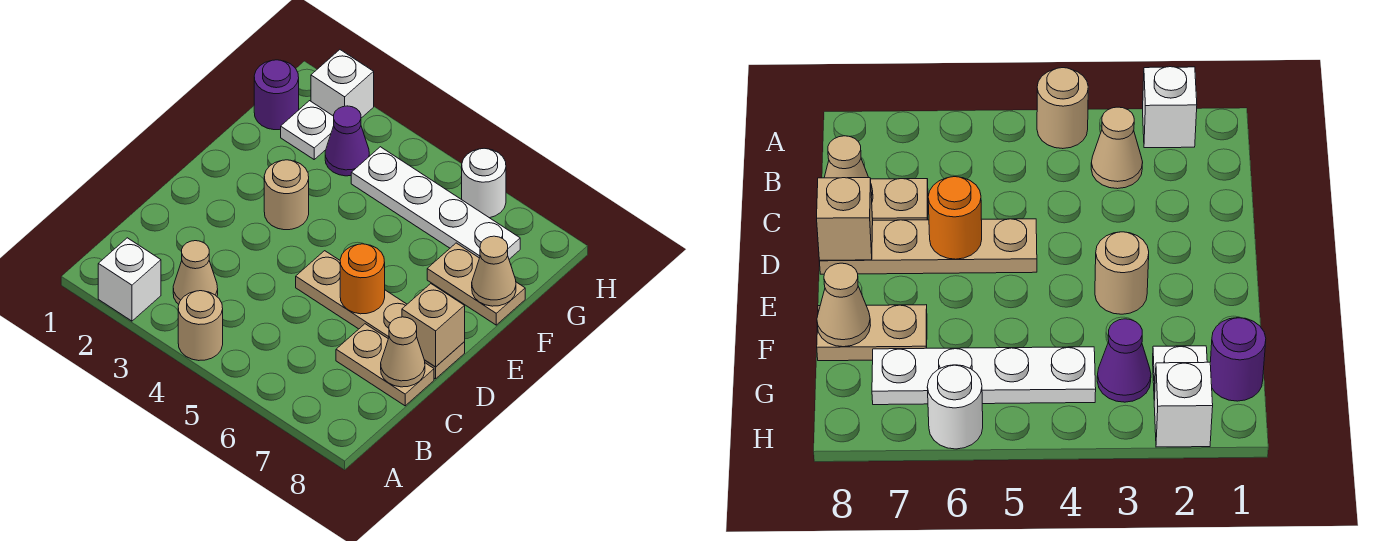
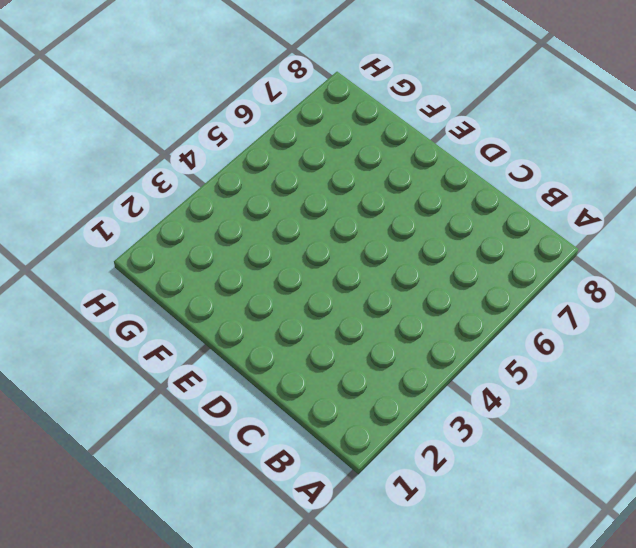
none -> white 1x1 brick [98,238,161,321]
none -> tan 1x1 round brick [178,291,223,361]
none -> tan 1x1 cone [173,241,218,304]

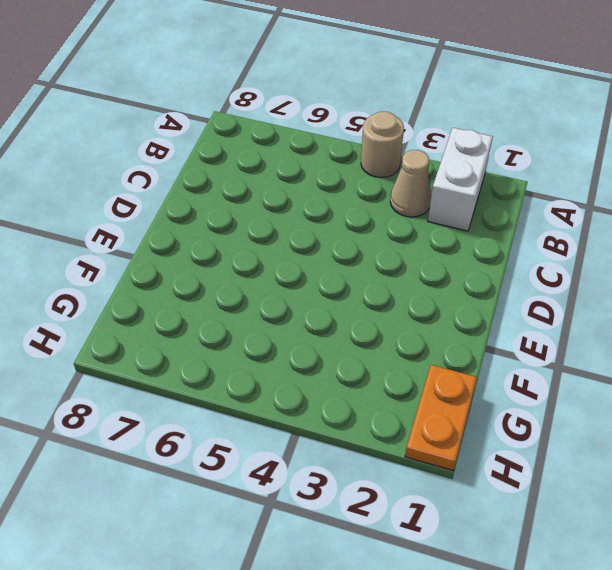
white 1x2 brick [428,128,493,231] -> white 1x1 brick [98,238,161,321]
orange 1x2 plate [405,365,477,470] -> purple 1x1 round brick [254,60,299,130]
none -> tan 1x2 plate [336,324,434,406]
none -> tan 1x4 plate [296,251,465,379]
none -> tan 1x1 round brick [264,160,309,230]

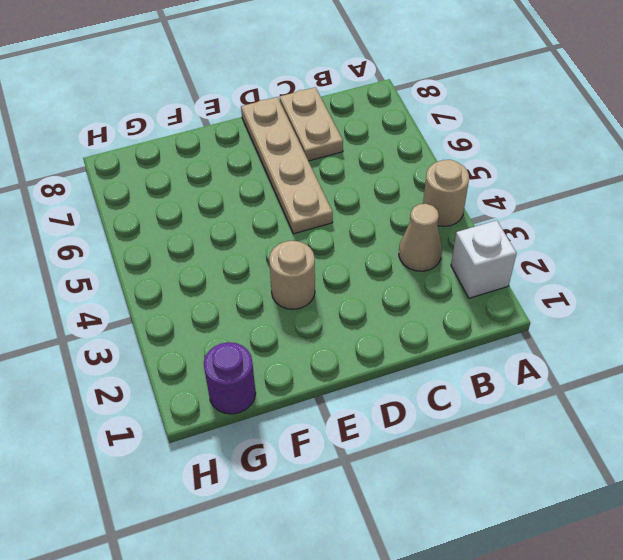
none -> tan 1x2 plate [427,243,525,325]
none -> white 1x1 plate [281,101,334,159]
none -> purple 1x1 cone [325,106,369,176]

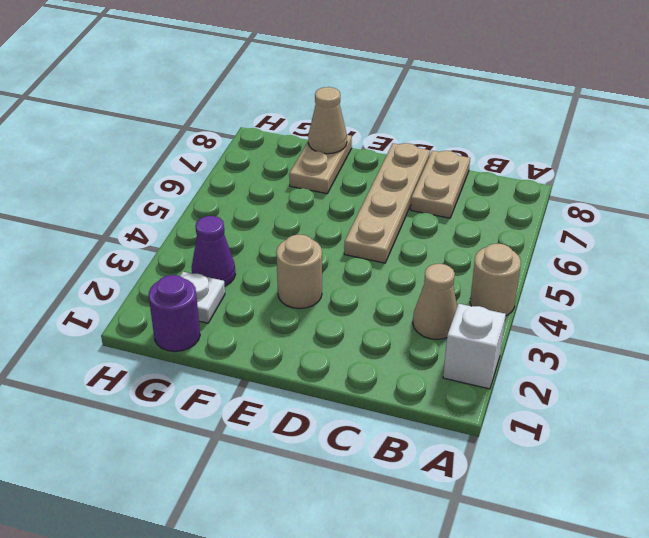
none -> white 1x4 plate [351,147,520,259]
none -> white 1x1 brick [311,50,374,118]
none -> white 1x1 round brick [462,148,506,218]

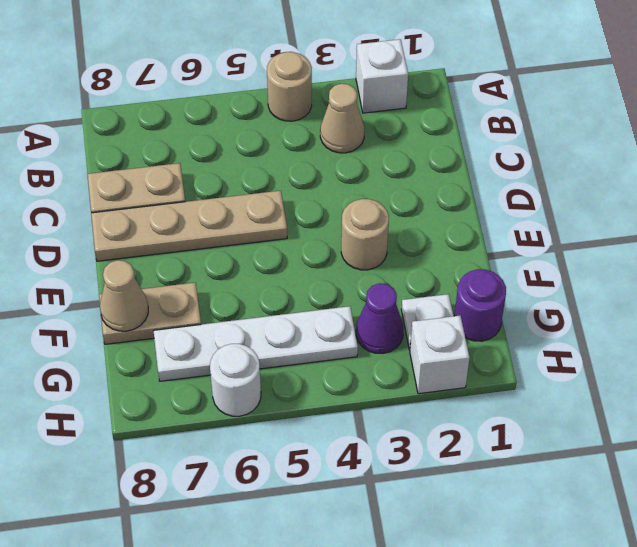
none -> tan 1x1 cone [381,317,425,387]
none -> orange 1x1 round brick [340,244,385,314]
none -> tan 1x1 brick [402,284,465,367]

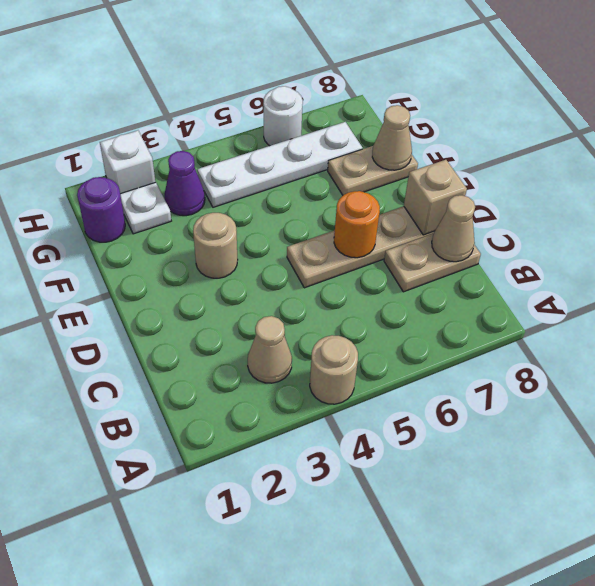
none -> white 1x1 brick [98,238,161,321]

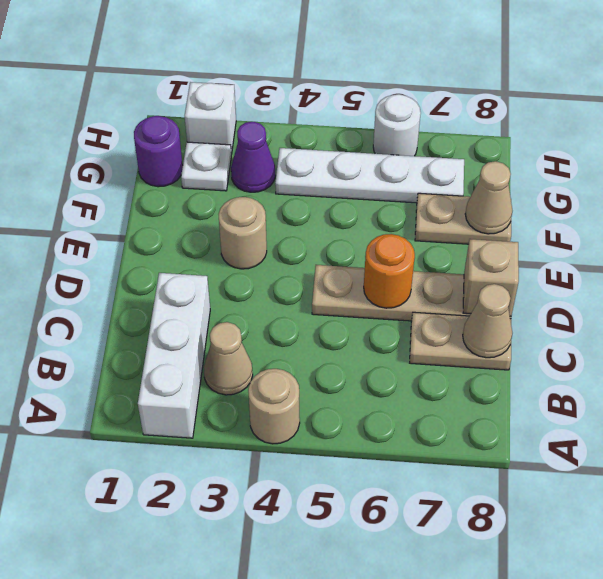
white 1x3 brick [138,273,210,438] -> white 1x1 brick [98,238,161,321]

